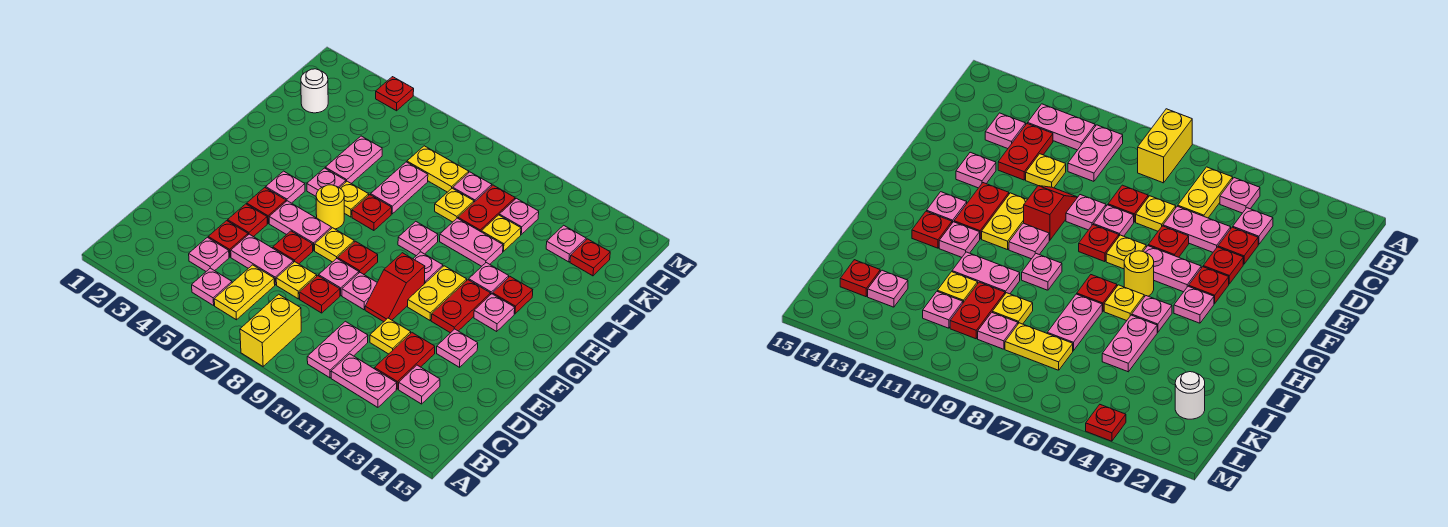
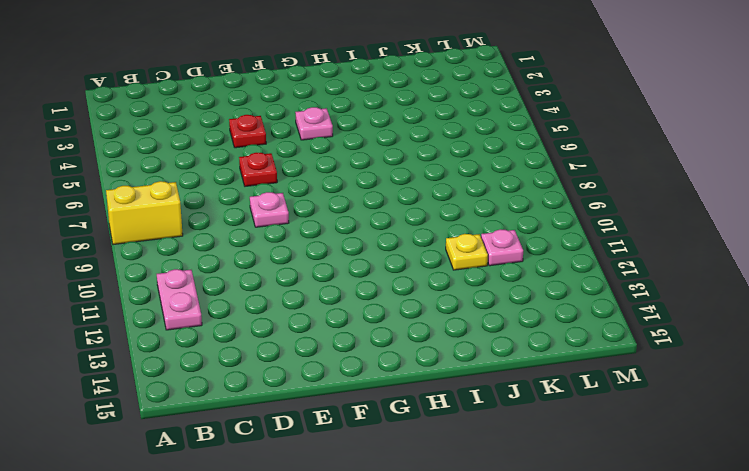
none -> pink 1x1 plate [192,268,232,305]
none -> yellow 1x2 plate [214,265,275,320]
none -> pink 1x2 plate [307,321,368,378]
none -> pink 1x1 plate [189,237,229,271]

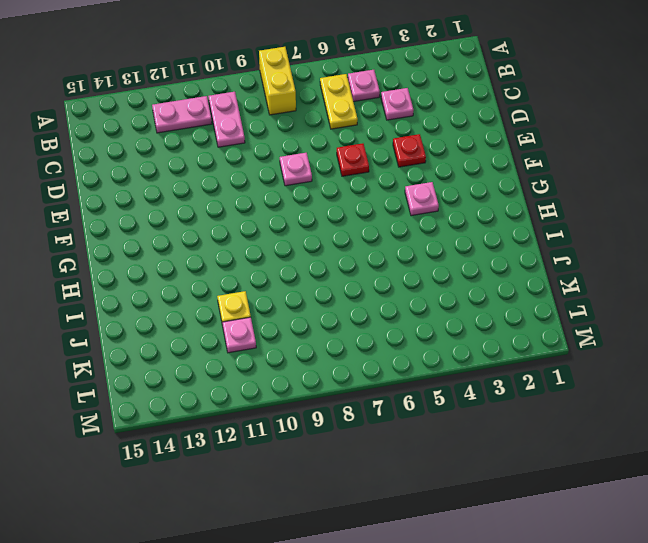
none -> red 1x2 plate [375,333,435,389]
none -> pink 1x1 plate [399,365,440,404]
none -> red 1x1 plate [208,221,248,257]
none -> pink 1x2 plate [231,234,294,285]

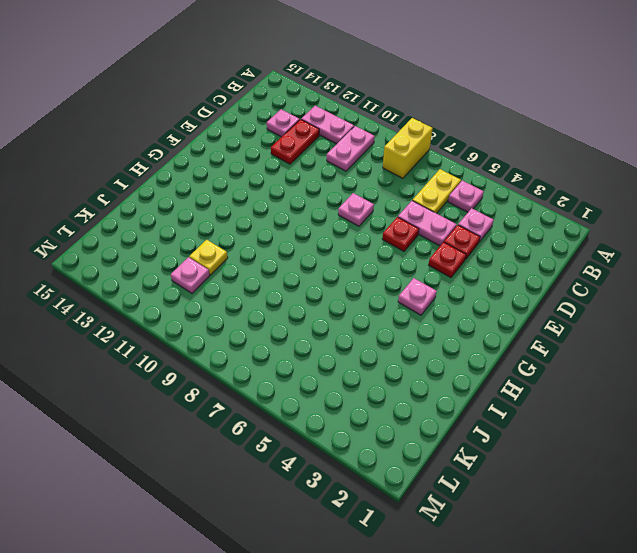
none -> yellow 1x1 plate [276,262,317,299]
none -> red 1x1 plate [299,276,340,313]
none -> yellow 1x1 plate [370,318,411,354]
none -> pink 1x1 plate [342,273,377,310]

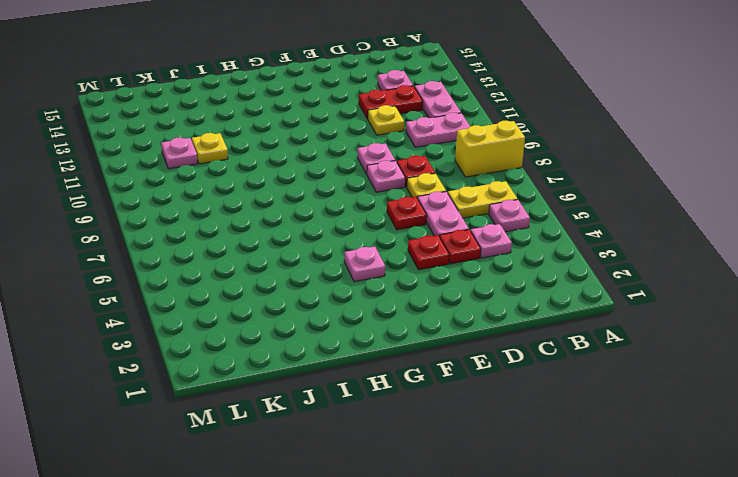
none -> red 1x2 slope [365,253,425,322]
none -> pink 1x1 plate [437,329,478,367]
none -> red 1x1 plate [247,188,286,223]
none -> pink 1x2 plate [269,201,332,251]

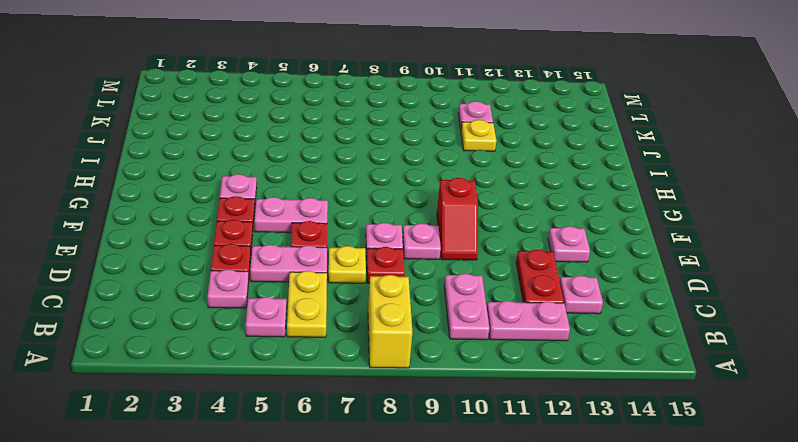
none -> yellow 1x1 plate [370,318,411,354]
none -> yellow 1x1 plate [315,228,354,262]
none -> red 1x1 plate [338,241,378,274]
none -> yellow 1x2 plate [408,266,467,320]

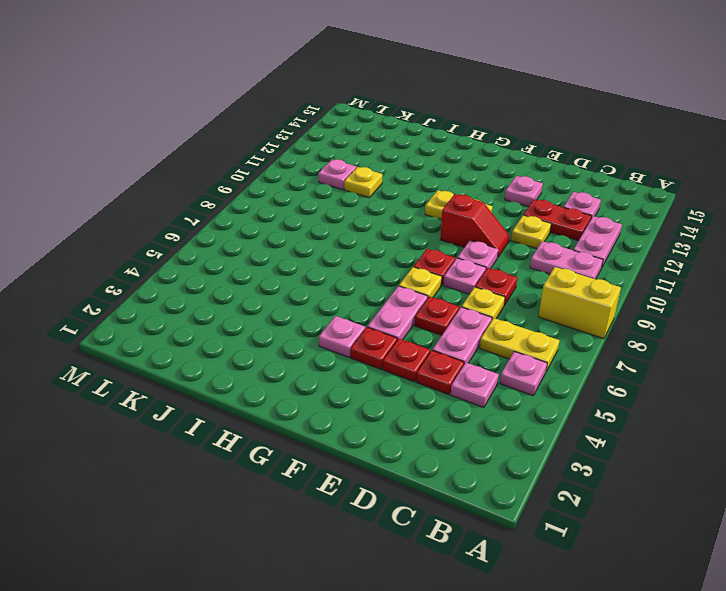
none -> red 1x2 plate [431,280,491,333]
none -> yellow 1x1 round brick [316,185,344,229]
none -> pink 1x1 plate [413,252,443,284]
none -> pink 1x1 plate [474,294,515,332]

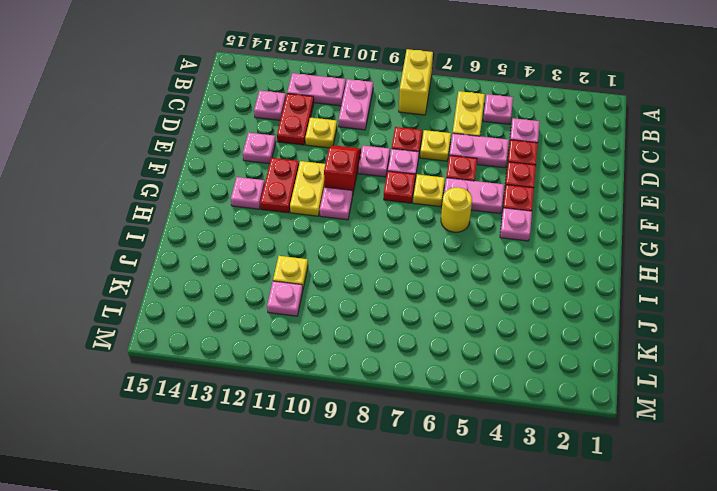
none -> pink 1x1 plate [307,168,346,196]
none -> yellow 1x1 plate [340,181,369,217]
none -> red 1x1 plate [352,195,392,231]
none -> pink 1x1 plate [398,221,438,256]

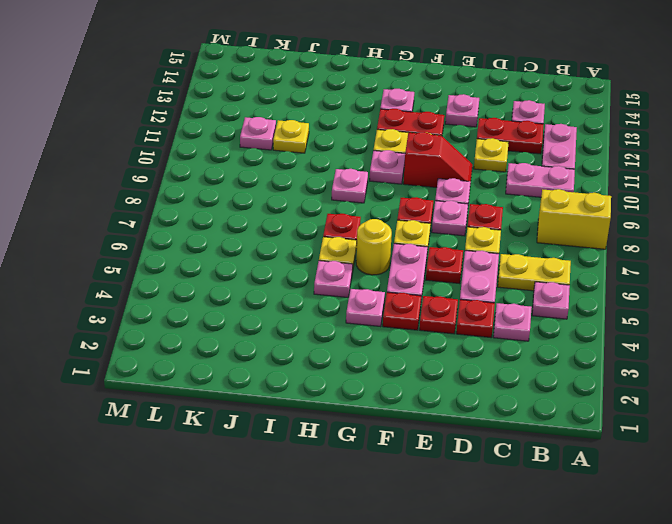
none -> pink 1x1 plate [469,263,509,294]
none -> red 1x1 plate [493,277,533,314]
none -> pink 1x2 plate [325,136,382,183]
none -> pink 1x2 plate [371,162,428,214]

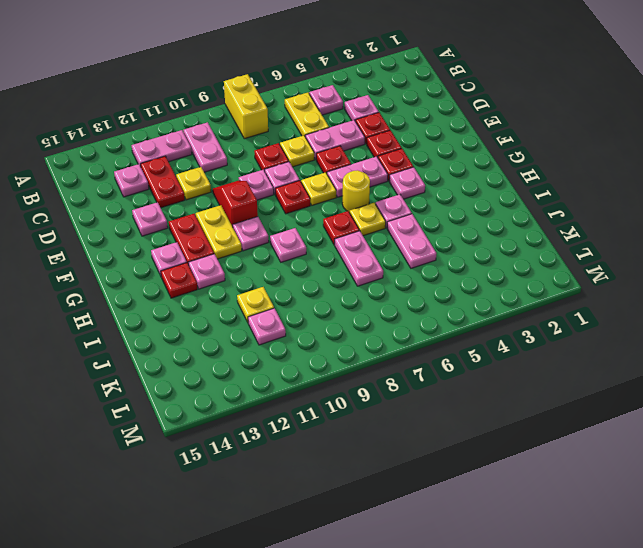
none -> pink 1x2 plate [440,218,503,266]
none -> yellow 1x1 plate [435,188,474,222]
none -> red 1x2 plate [458,185,515,232]
none -> white 1x1 round brick [301,69,328,113]

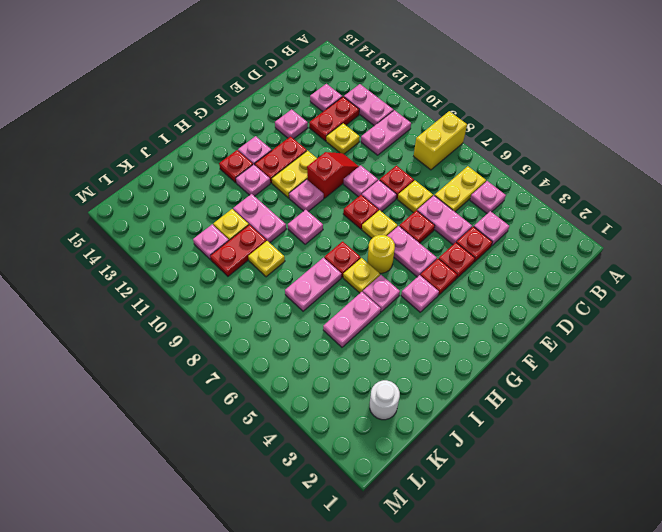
none -> yellow 1x2 plate [407,146,469,192]
none -> pink 1x1 plate [453,172,492,202]
none -> pink 1x1 plate [546,225,586,262]
none -> red 1x1 plate [570,239,610,276]

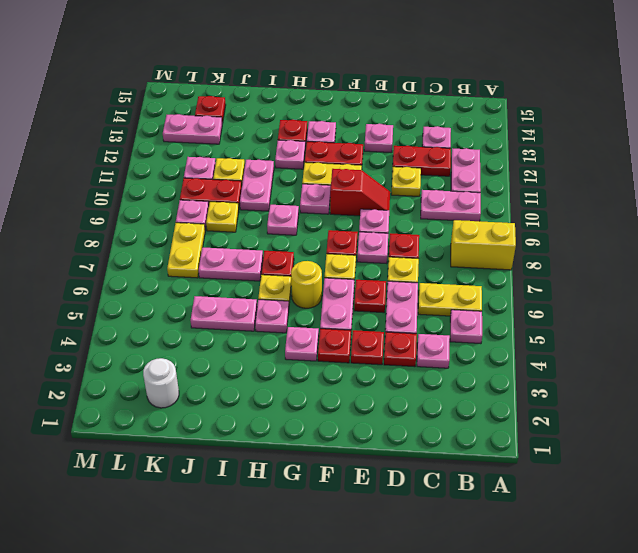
pink 1x2 plate [163,114,222,144] -> pink 1x1 plate [546,225,586,262]
none -> red 1x1 plate [376,77,414,111]

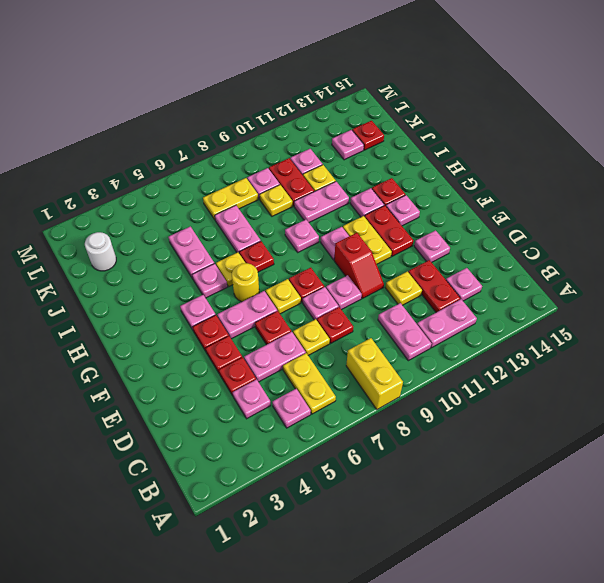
none -> red 1x1 plate [376,77,414,111]

